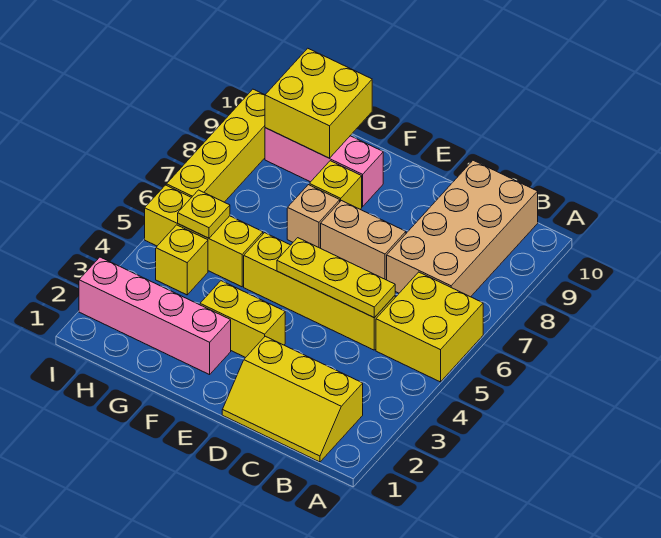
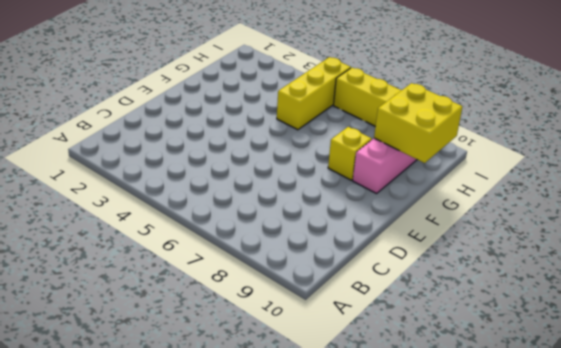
none -> yellow 2x2 brick [376,272,483,382]
none -> yellow 2x3 slope [222,336,363,462]
none -> tan 2x4 brick [387,160,538,297]

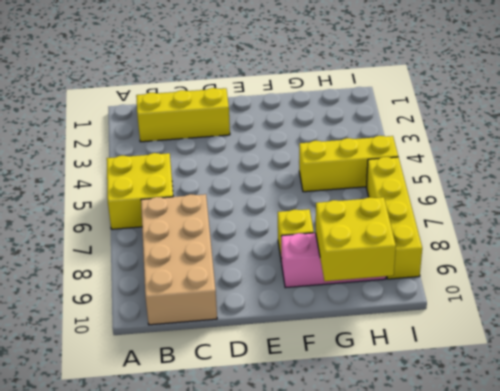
none -> yellow 1x4 brick [244,233,395,350]
none -> tan 1x2 brick [321,201,406,280]
none -> yellow 1x2 brick [200,281,285,358]

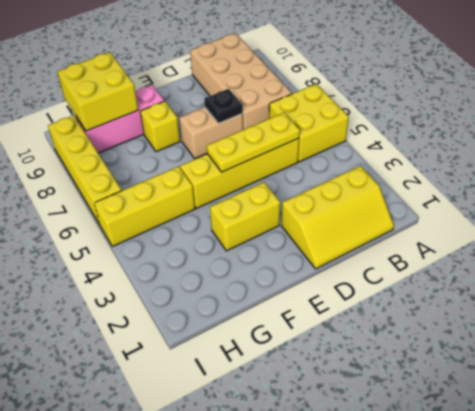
black 1x1 plate [204,89,243,123] -> none
none -> pink 1x4 brick [79,257,231,375]
none -> tan 1x1 brick [287,185,340,248]
none -> yellow 1x1 brick [156,225,208,295]

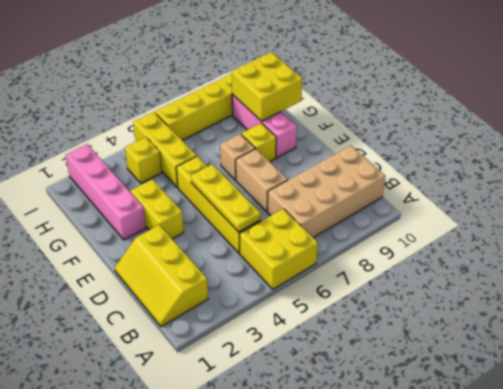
none -> yellow 1x1 plate [178,190,230,238]

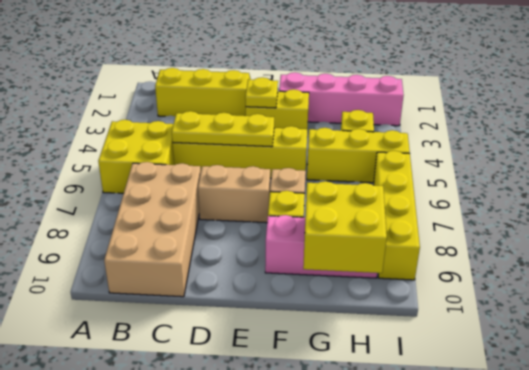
yellow 1x1 plate [245,77,278,108] -> yellow 1x1 plate moved to [178,190,230,238]

